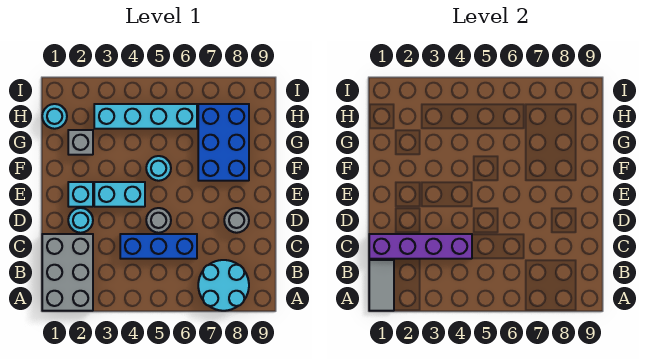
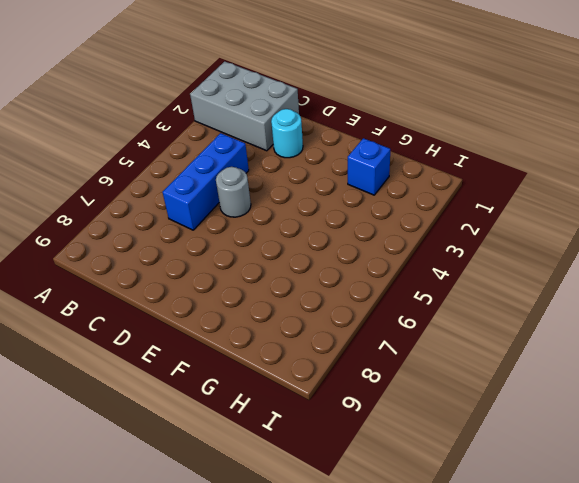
blue 1x1 brick [348,138,390,195] -> grey 1x1 brick [68,130,93,155]
none -> cyan 2x2 round brick [198,260,249,311]
none -> grey 1x1 round brick [224,208,249,233]
none -> cyan 1x1 brick [68,182,93,207]

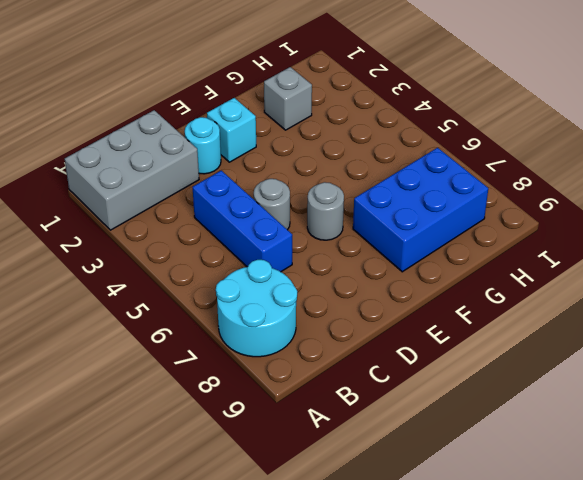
grey 1x1 round brick [307,182,344,240] -> grey 1x1 round brick moved to [224,208,249,233]
none -> cyan 1x2 brick [94,182,145,207]
none -> cyan 1x1 round brick [146,156,171,181]
none -> cyan 1x1 round brick [42,104,67,129]

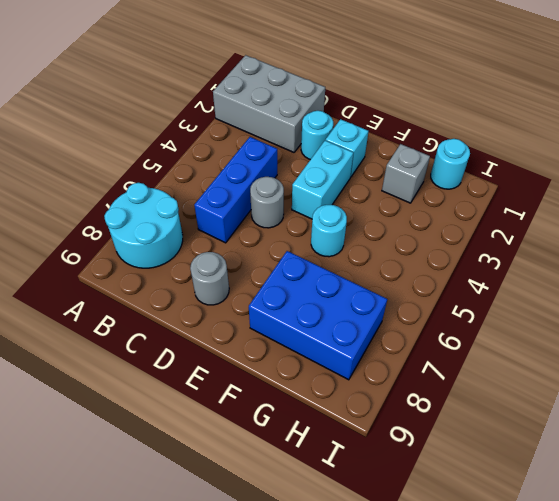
none -> cyan 1x4 brick [94,104,197,129]
none -> grey 1x2 tile [369,260,394,311]
none -> purple 1x4 brick [369,234,472,259]

